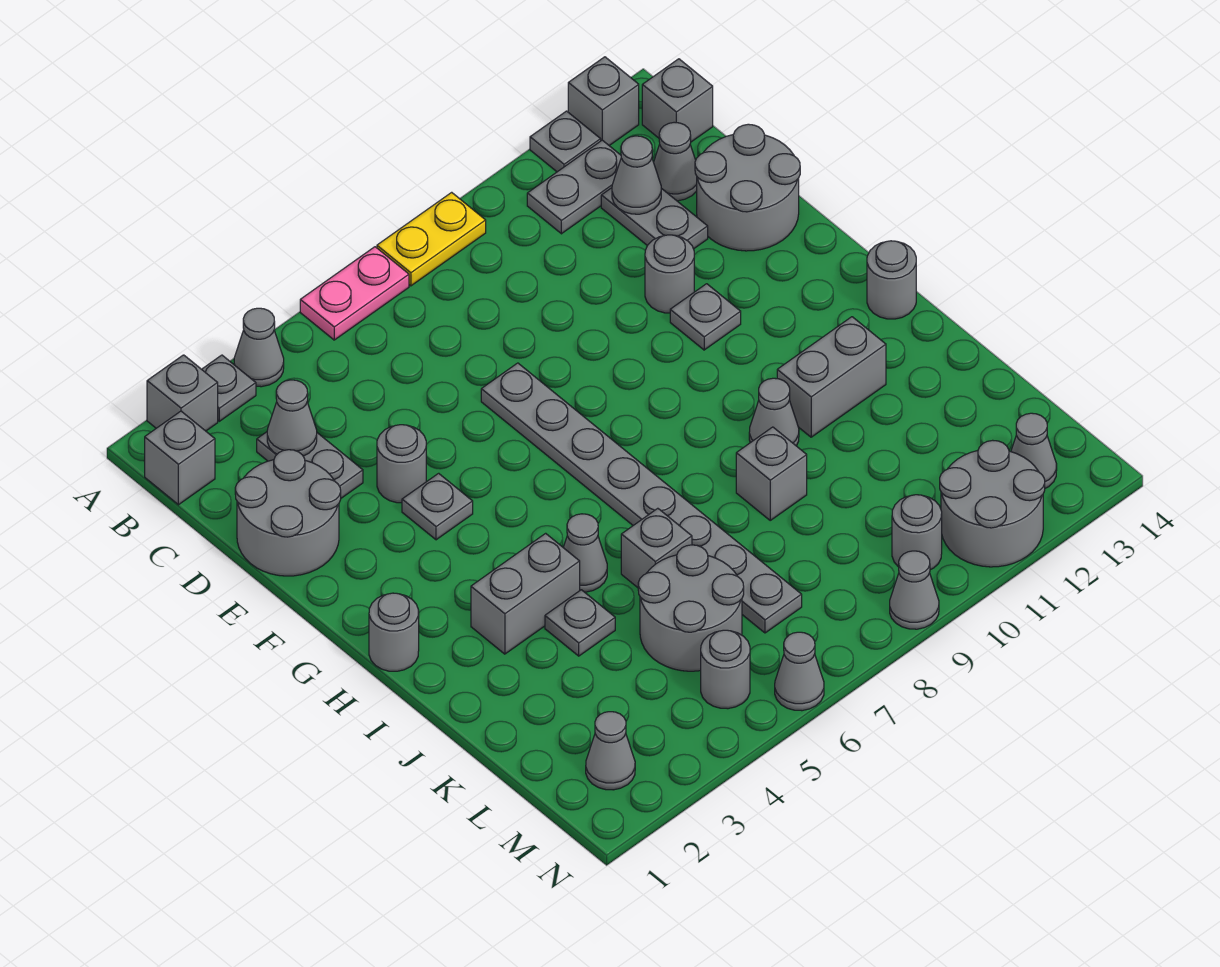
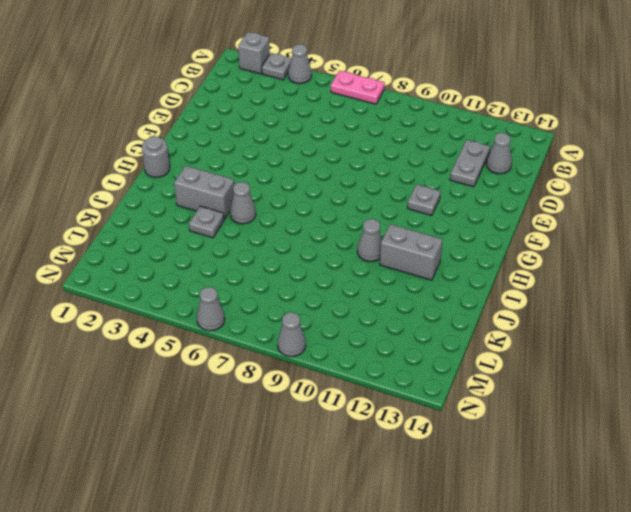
none -> yellow 1x2 plate [377,192,486,286]
none -> grey 1x1 plate [530,111,601,172]
none -> grey 1x1 brick [568,57,639,146]
none -> grey 1x1 brick [145,411,215,505]

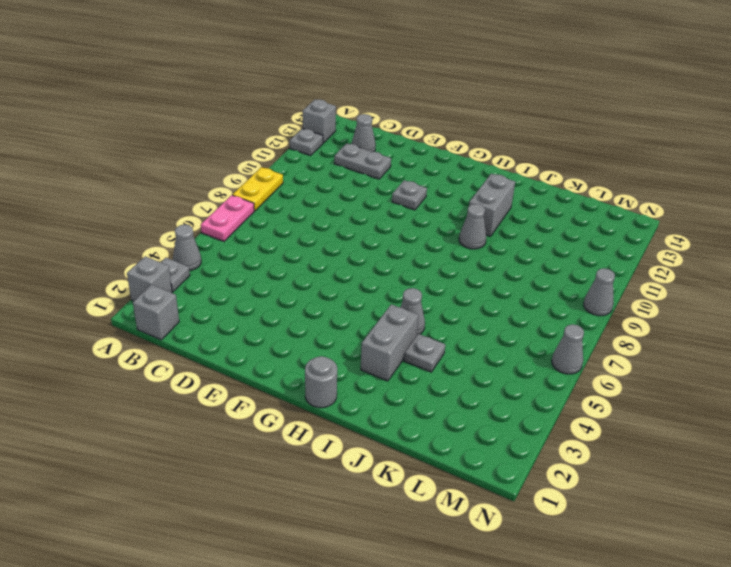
none -> grey 1x2 plate [527,140,621,234]
none -> grey 1x1 brick [642,59,713,142]
none -> grey 1x2 plate [257,432,363,498]
none -> grey 2x2 round brick [235,450,341,576]

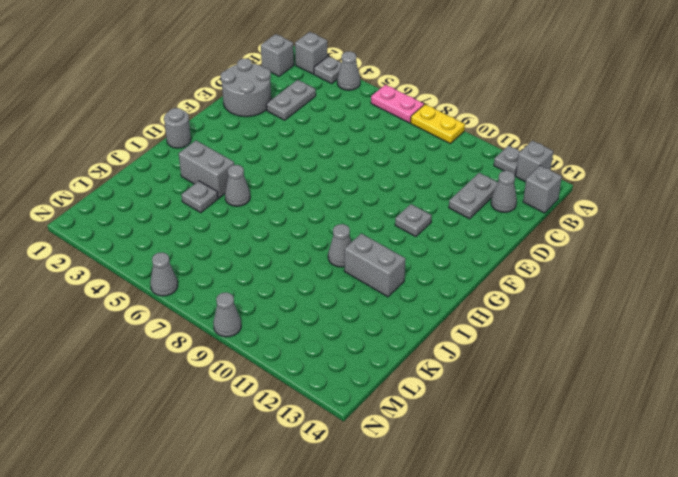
none -> grey 1x2 plate [527,140,621,234]
none -> grey 2x2 round brick [695,124,800,251]
none -> grey 1x1 round brick [377,425,426,503]
none -> grey 1x8 plate [481,363,802,633]

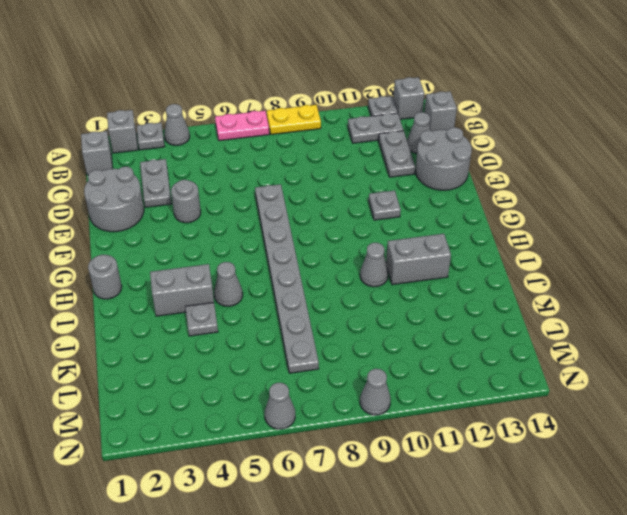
none -> grey 1x1 round brick [645,235,694,313]
none -> grey 1x1 plate [402,473,473,540]
none -> grey 1x1 round brick [867,241,916,319]
none -> grey 1x1 brick [621,508,692,588]

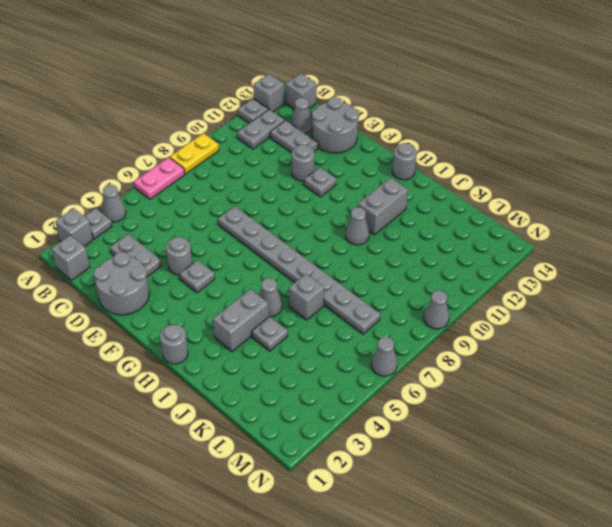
none -> grey 1x1 brick [736,427,807,520]
none -> grey 2x2 round brick [638,545,744,671]
none -> grey 1x1 cone [586,712,635,790]
none -> grey 1x1 round brick [701,630,750,709]

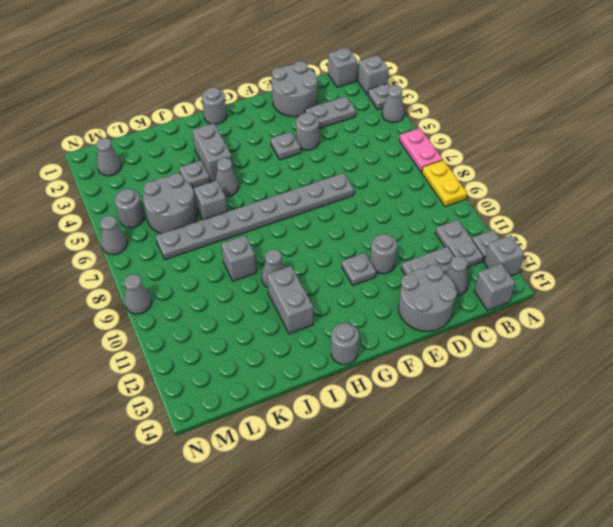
none -> grey 1x1 round brick [892,495,942,570]
none -> grey 2x2 round brick [940,440,1045,567]
none -> grey 1x1 cone [1011,413,1057,488]
none -> grey 1x1 cone [267,380,317,456]

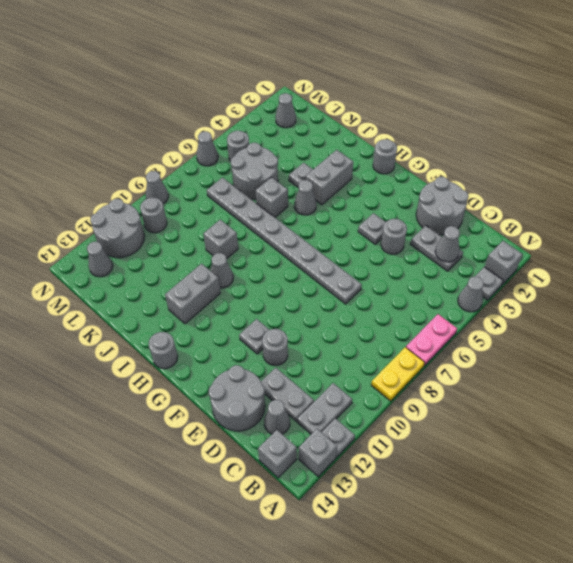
none -> grey 1x1 brick [145,411,215,505]
none -> grey 1x1 cone [612,136,661,214]

